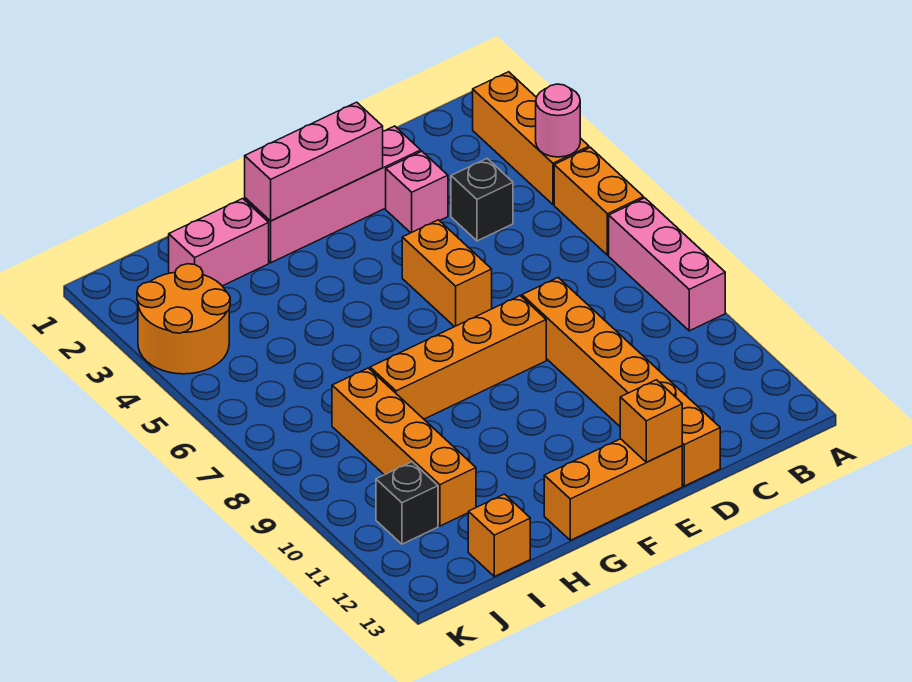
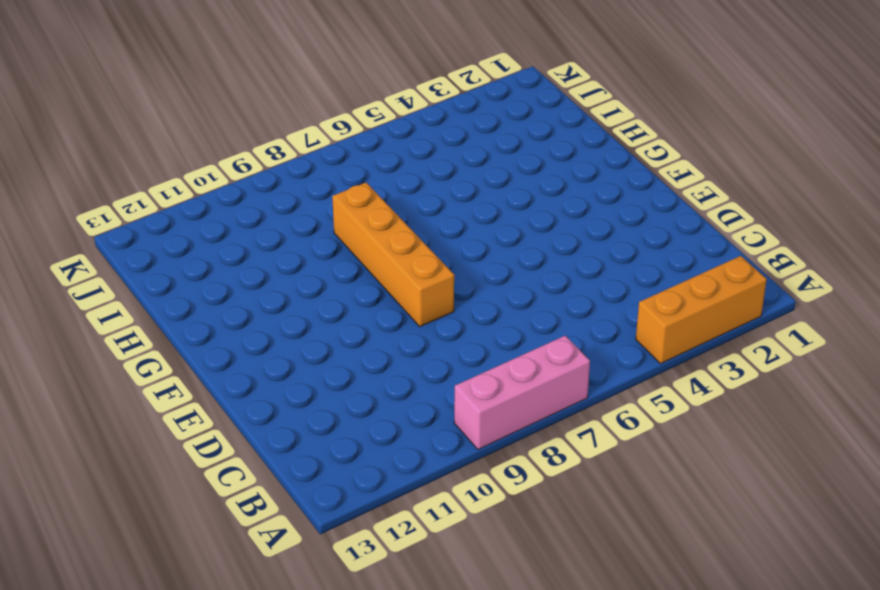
none -> orange 1x2 brick [554,147,644,255]
none -> black 1x1 brick [451,159,513,241]
none -> pink 1x4 brick [245,126,421,263]

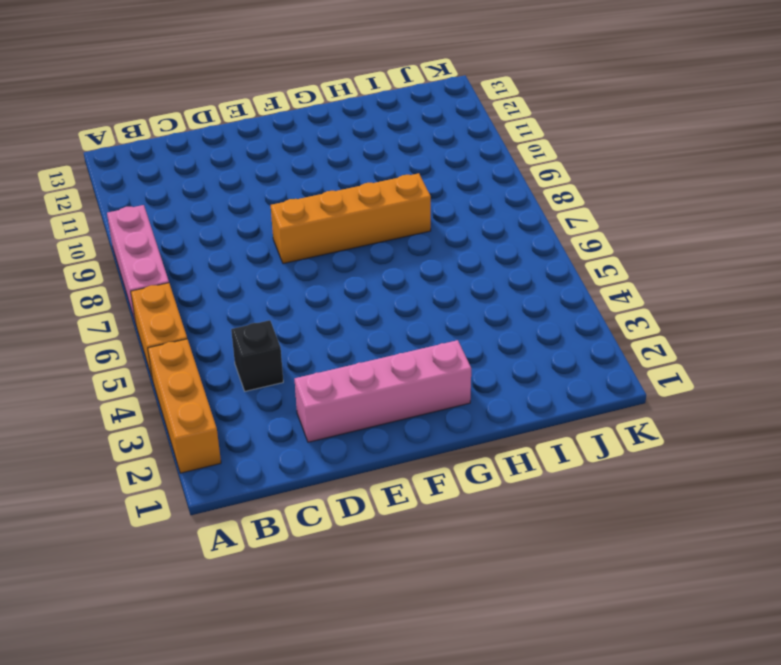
none -> pink 1x1 brick [386,151,448,233]
none -> orange 1x6 brick [522,278,720,486]
none -> orange 1x2 brick [402,220,492,327]

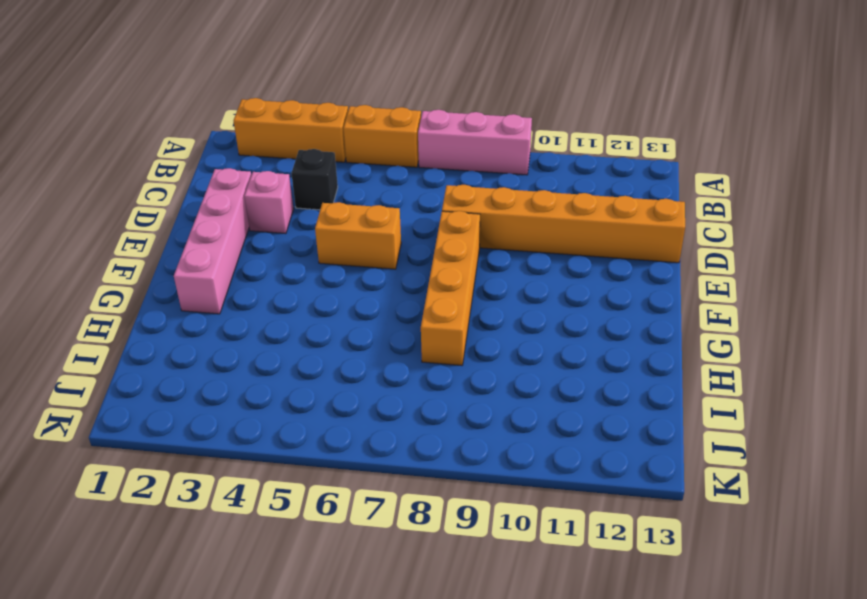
none -> orange 1x3 brick [544,439,682,540]
none -> pink 1x2 brick [169,199,269,286]
none -> orange 1x4 brick [332,368,476,526]

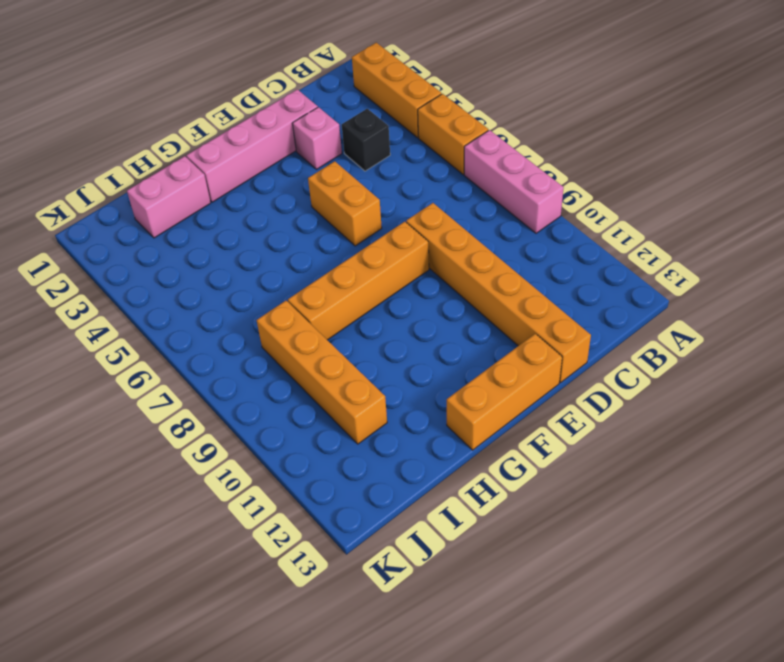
none -> orange 1x1 brick [468,494,530,577]
none -> orange 2x2 round brick [137,264,230,374]
none -> black 1x1 brick [376,462,438,544]

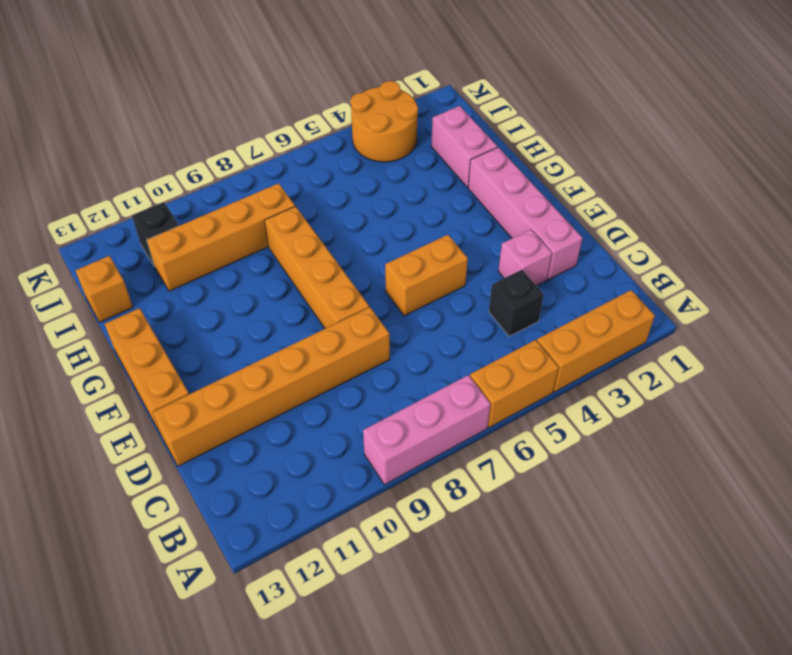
none -> pink 1x1 round brick [536,84,580,157]
none -> pink 1x3 brick [245,102,383,221]
none -> orange 1x1 brick [620,380,682,462]

